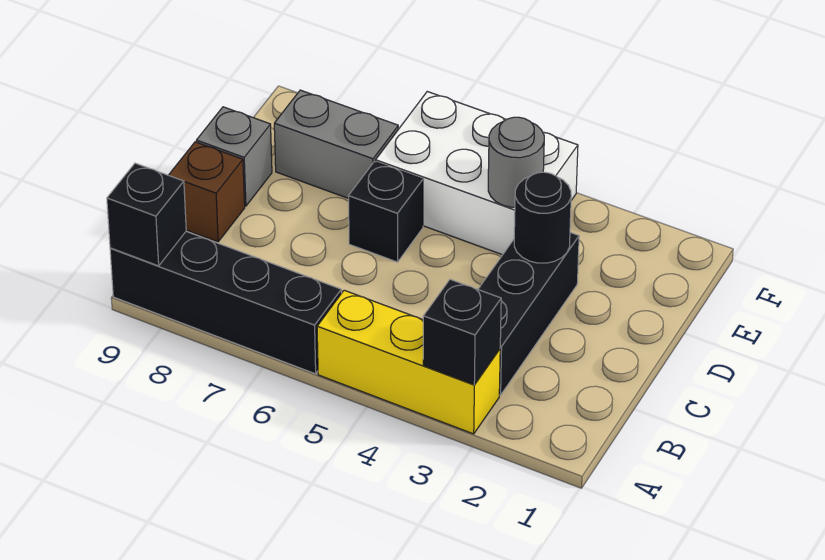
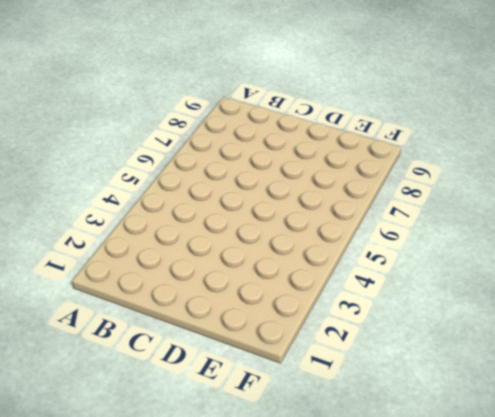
none -> yellow 1x3 brick [317,290,500,434]
none -> black 1x4 brick [110,232,341,374]
none -> black 1x3 brick [478,232,579,395]

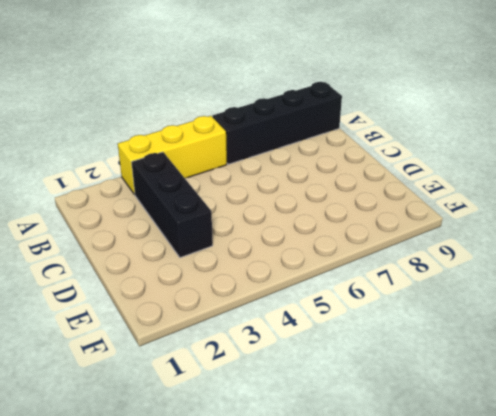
none -> brown 1x1 brick [169,142,245,242]
none -> black 1x1 brick [348,162,423,262]
none -> grey 1x1 brick [196,107,272,206]

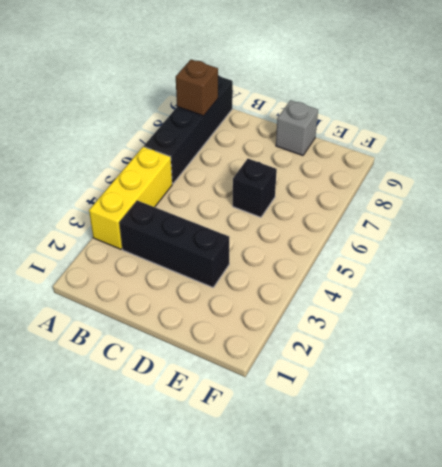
brown 1x1 brick [176,59,218,116] -> brown 1x1 brick moved to [169,142,245,242]
none -> white 2x3 brick [376,92,578,255]
none -> grey 1x2 brick [274,90,398,199]
none -> black 1x1 brick [423,279,501,385]

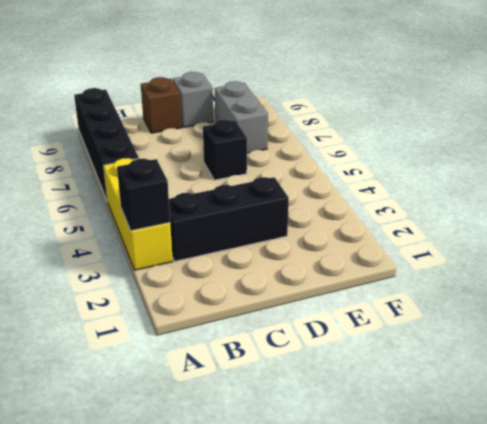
none -> white 2x3 brick [376,92,578,255]
none -> black 1x1 brick [107,163,186,266]
none -> black 1x1 round brick [514,172,571,263]

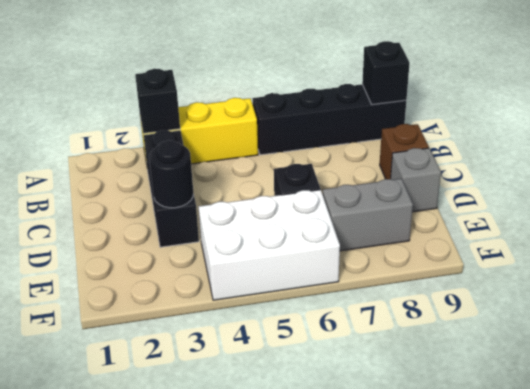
none -> grey 1x1 round brick [488,117,544,207]

